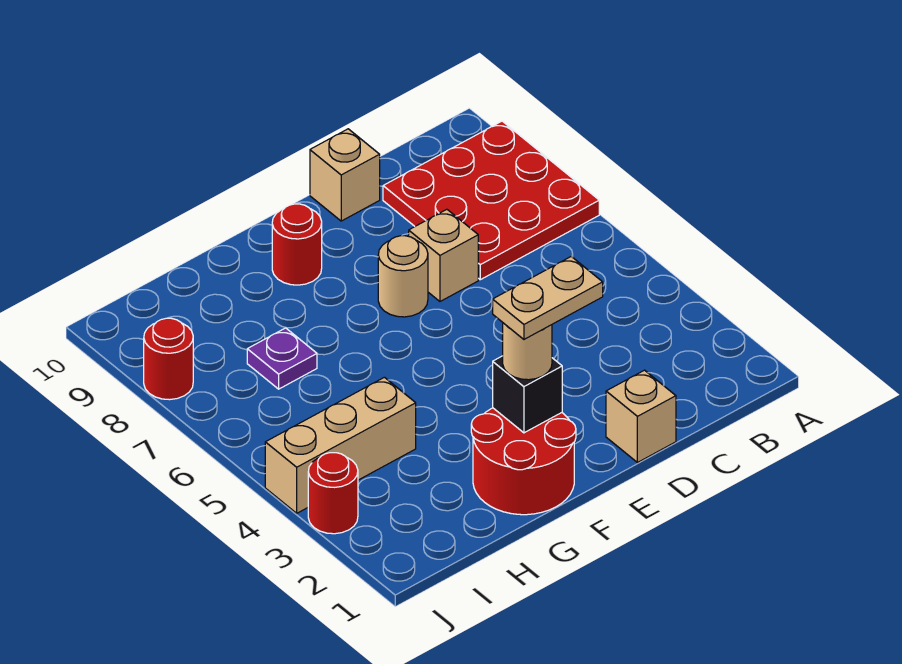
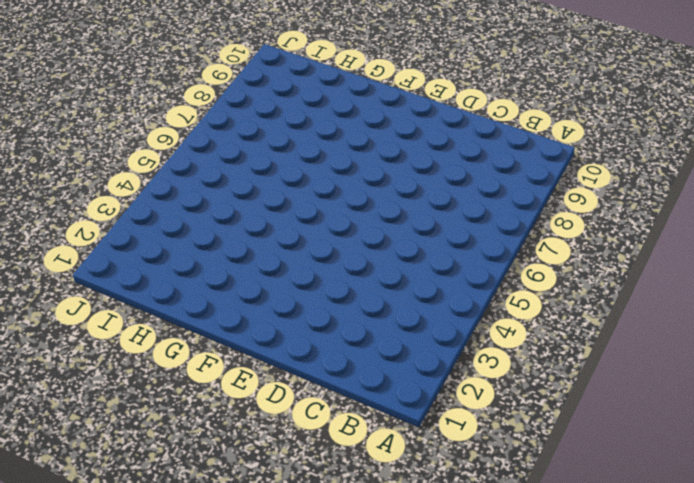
none -> red 3x3 plate [383,121,599,280]
none -> tan 1x1 brick [606,370,676,463]
none -> tan 1x1 brick [409,209,478,301]

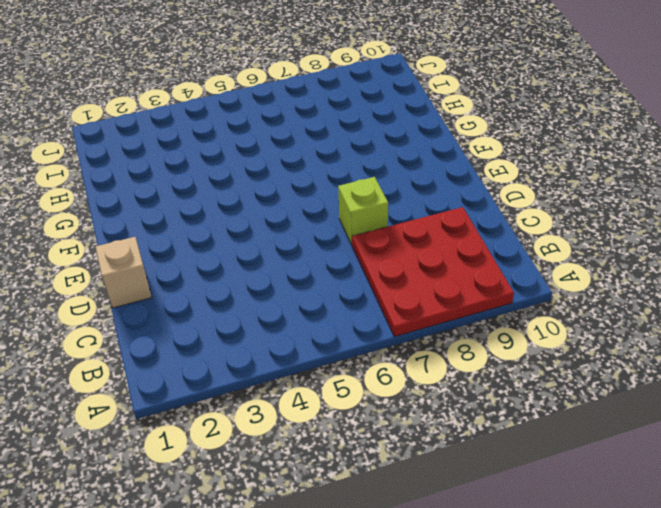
lime 1x1 brick [338,177,388,245] -> tan 1x1 brick [409,209,478,301]
none -> tan 1x1 brick [310,129,380,221]
none -> tan 1x1 round brick [378,236,428,317]
none -> red 2x2 round brick [471,408,576,515]

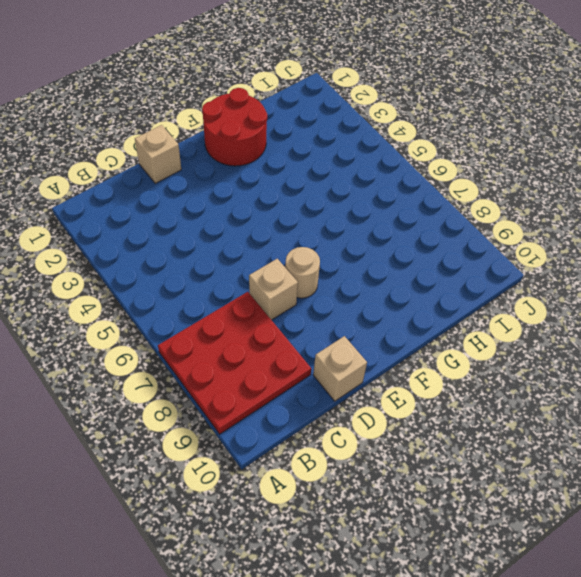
none -> red 1x1 round brick [272,204,322,285]
none -> tan 1x3 brick [265,377,416,513]
none -> purple 1x1 plate [247,328,317,389]

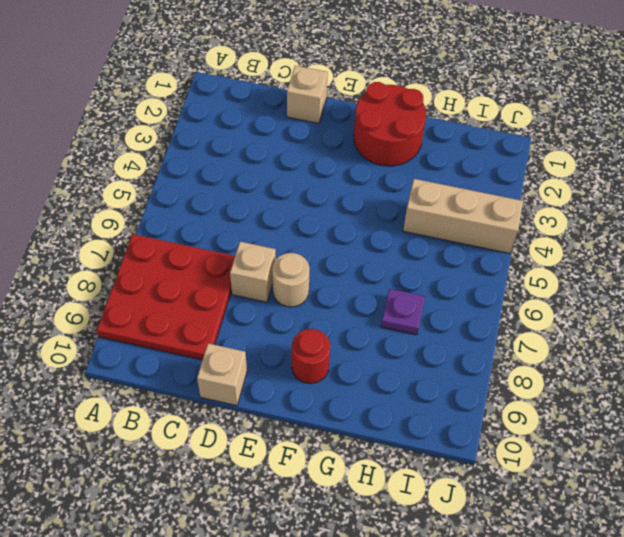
none -> red 1x1 round brick [308,453,358,534]
none -> red 1x1 round brick [144,318,193,400]
none -> black 1x1 brick [493,356,562,433]

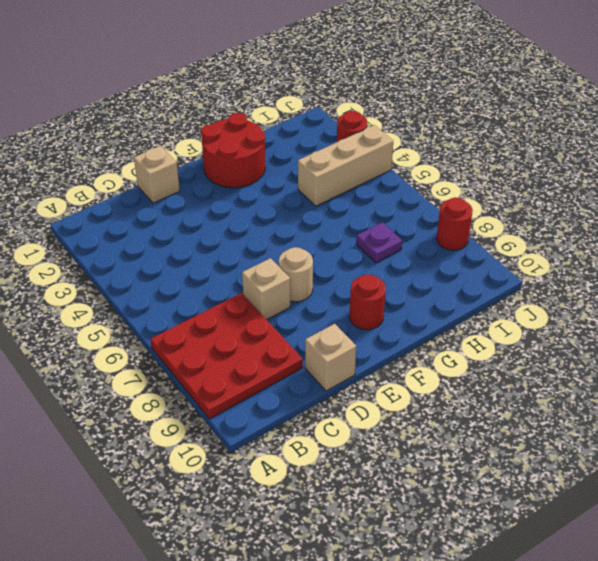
none -> black 1x1 brick [493,356,562,433]
none -> tan 1x1 round brick [503,323,552,380]
none -> tan 1x2 plate [493,257,603,339]

